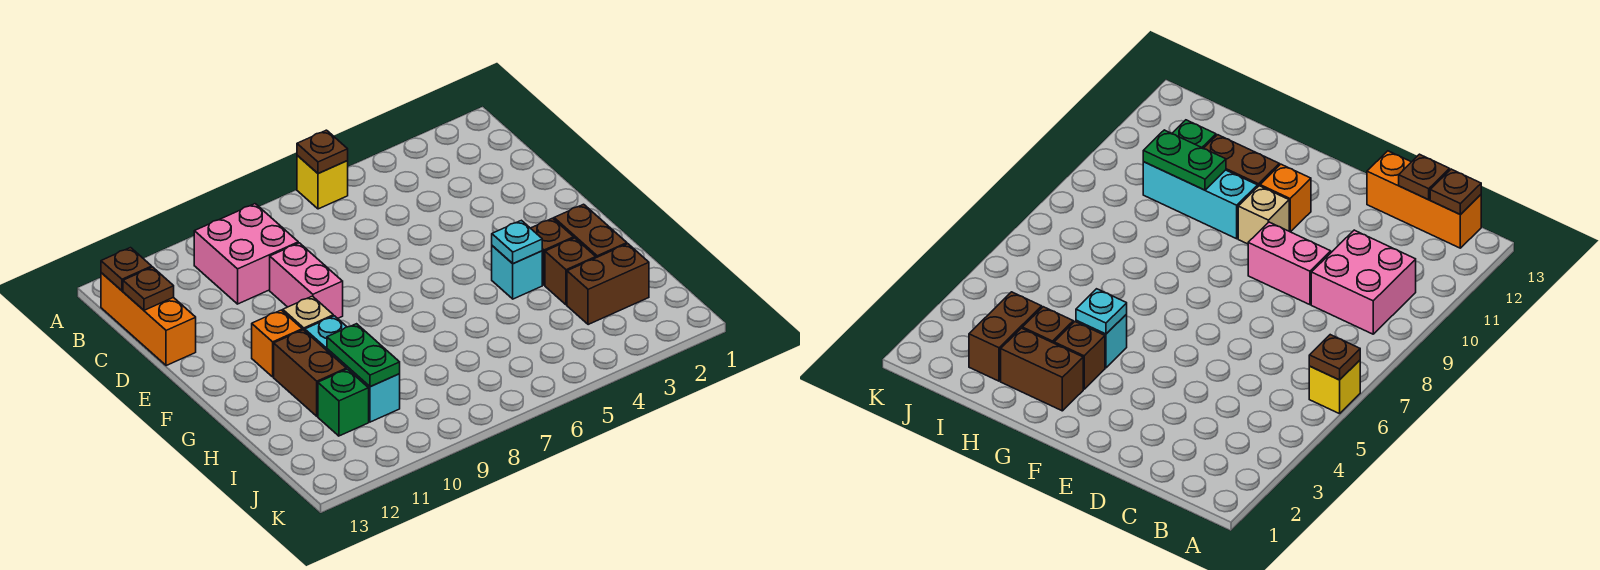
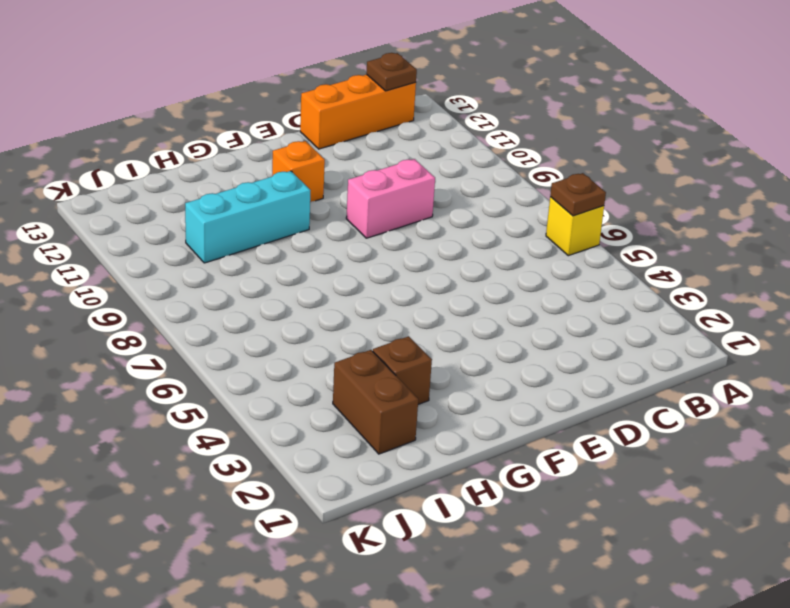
none -> pink 2x2 brick [194,204,298,304]
none -> tan 1x1 brick [283,296,333,331]
none -> brown 1x2 brick [554,204,627,258]

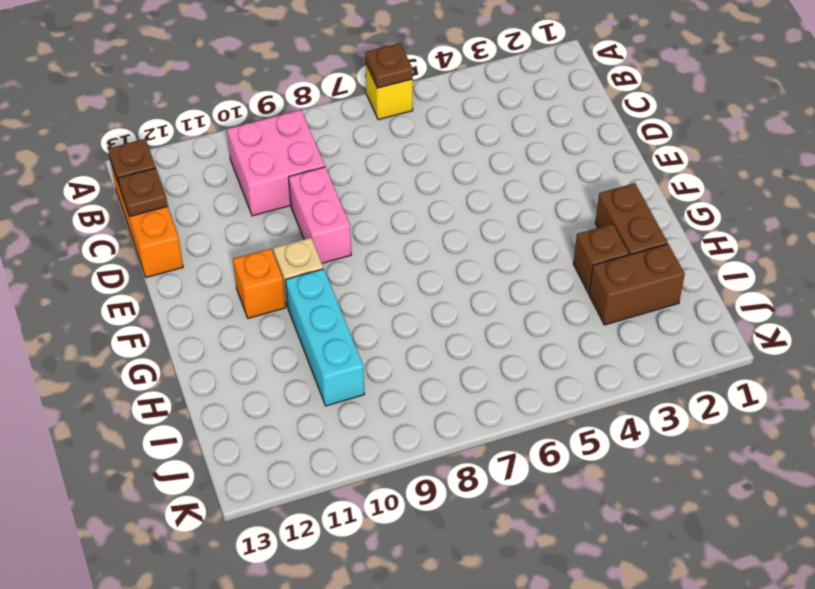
none -> brown 1x1 brick [531,218,574,285]
none -> cyan 1x1 brick [492,246,542,299]
none -> brown 1x2 brick [274,330,346,416]

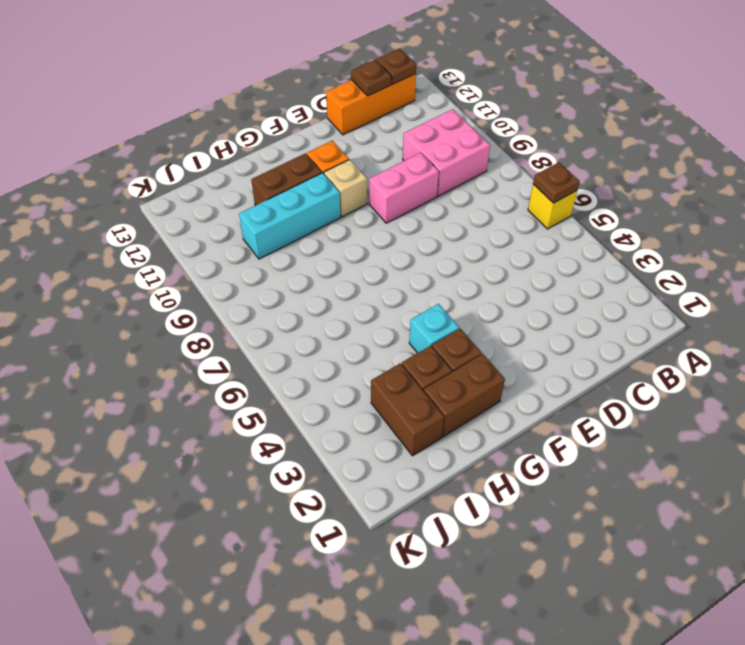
none -> green 1x1 brick [318,369,369,436]
none -> cyan 1x1 plate [492,220,542,264]
none -> green 1x2 plate [327,324,400,387]

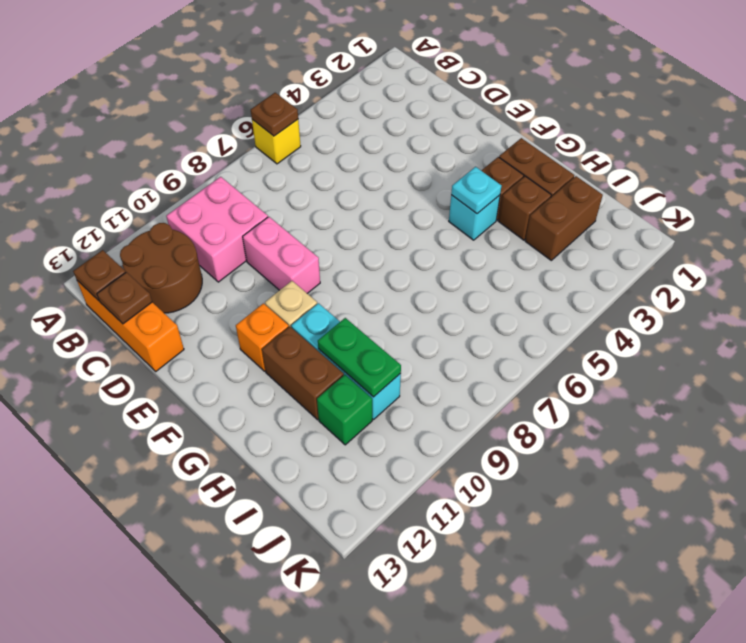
brown 2x2 round brick [120,223,202,313] -> none

